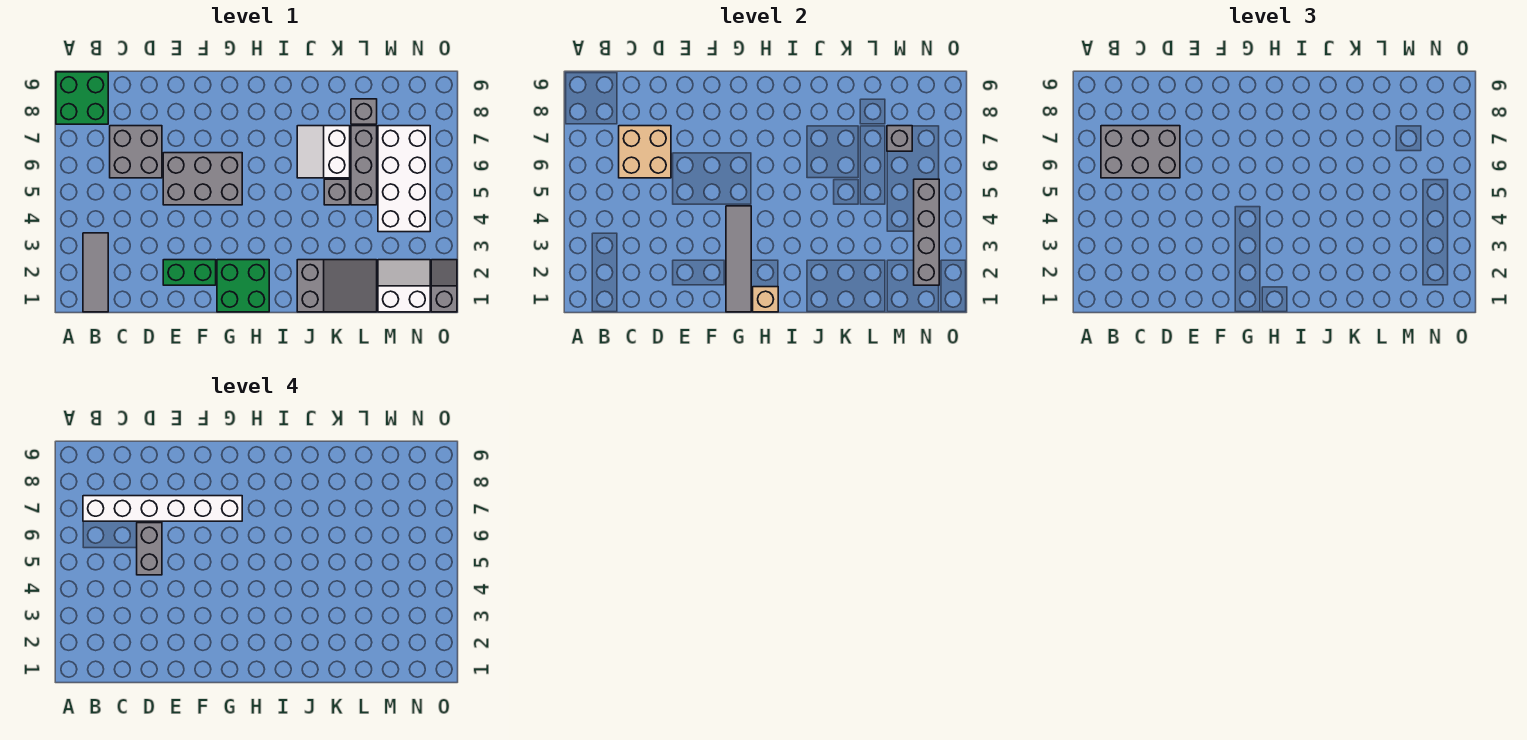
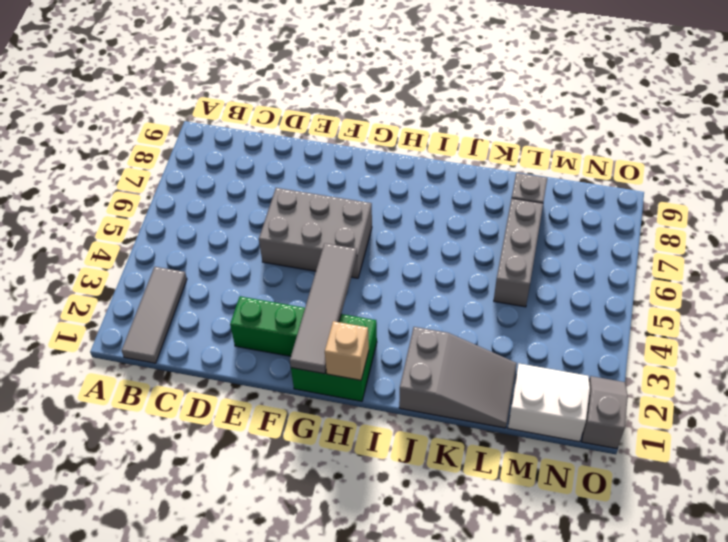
none -> green 2x2 brick [56,72,108,124]
none -> grey 2x2 brick [110,126,162,178]
none -> white 2x2 slope [297,126,350,178]

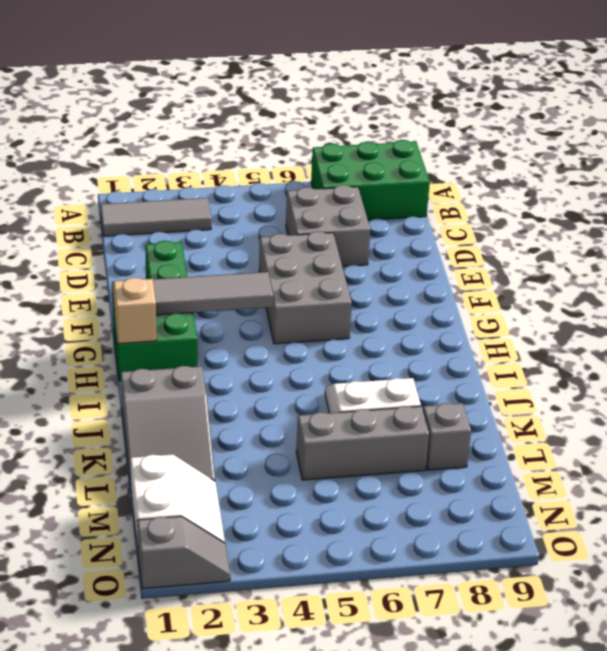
green 2x3 brick [311,140,430,220] -> green 2x2 brick [56,72,108,124]
none -> grey 1x1 brick [324,179,350,205]
none -> white 2x4 brick [378,126,430,232]
none -> tan 2x2 brick [619,126,671,178]

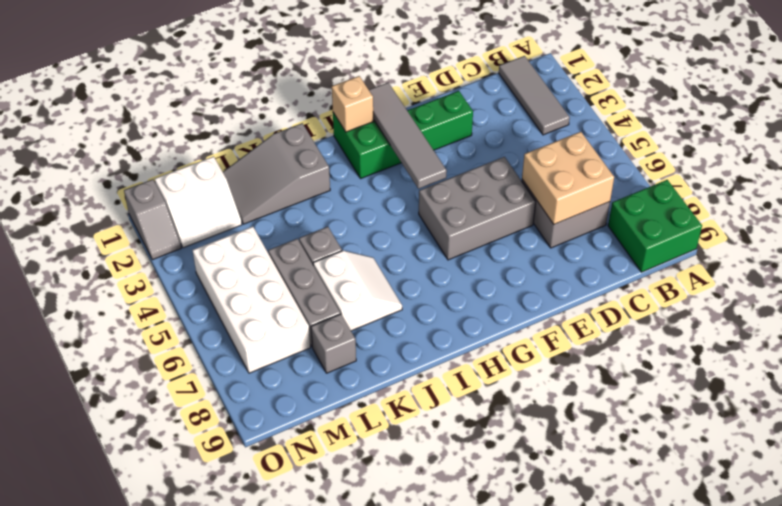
none -> grey 1x1 brick [887,126,912,151]
none -> grey 1x4 brick [914,179,939,285]
none -> grey 2x3 brick [1101,126,1180,178]

